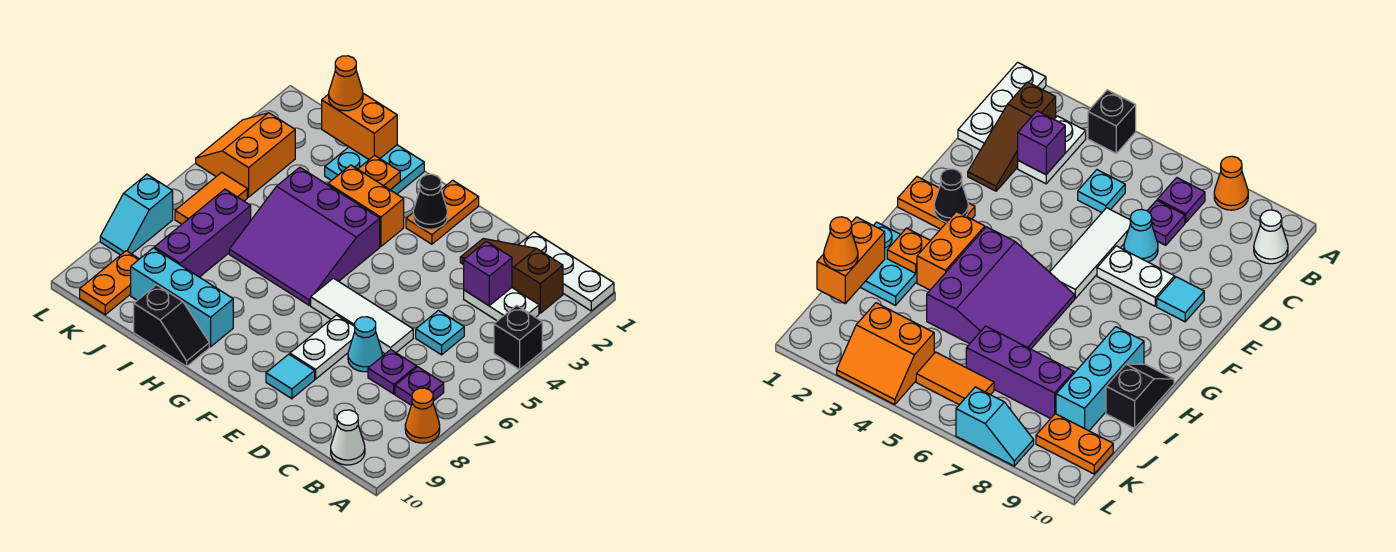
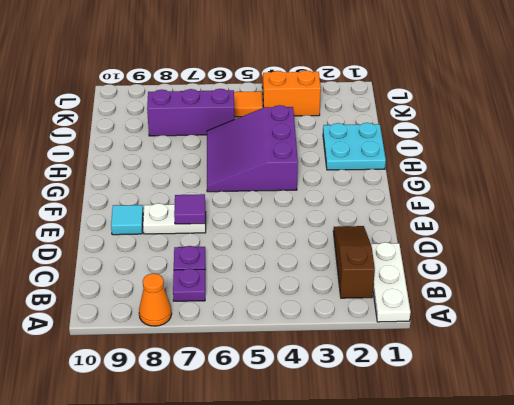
purple 1x1 tile [174,194,205,224] -> none
none -> black 1x1 brick [494,305,542,370]
none -> white 1x2 plate [464,288,539,321]
none -> white 1x1 cone [331,410,365,465]

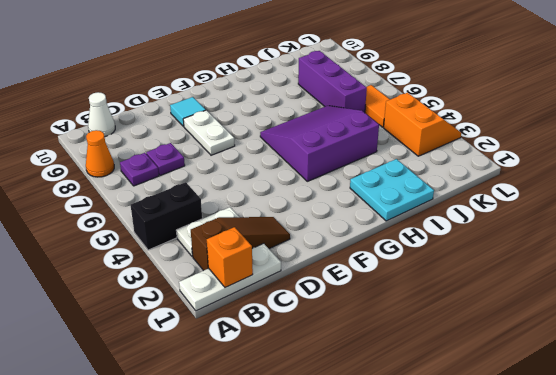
black 1x2 brick [130,182,202,250] -> black 1x1 brick [494,305,542,370]
orange 1x1 brick [207,227,253,288] -> none
none -> cyan 1x1 plate [416,310,464,355]
none -> white 1x3 tile [311,278,413,354]
none -> cyan 1x1 cone [348,317,382,372]

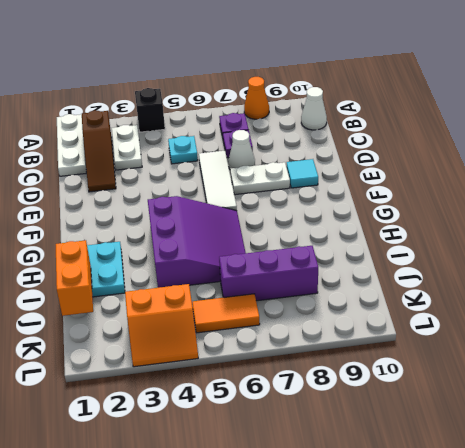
white 1x1 cone [228,130,255,169] -> cyan 1x1 cone [348,317,382,372]
none -> orange 1x2 plate [406,180,479,244]
none -> orange 1x2 brick [328,165,404,247]
none -> cyan 1x3 brick [131,248,233,347]

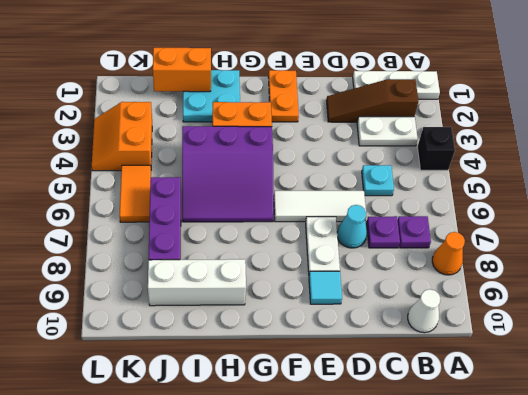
white 1x3 brick [148,259,246,306] -> cyan 1x3 brick [131,248,233,347]
none -> black 1x2 slope [134,285,209,366]
none -> orange 1x2 plate [80,251,139,315]
none -> cyan 1x2 slope [100,174,173,255]

